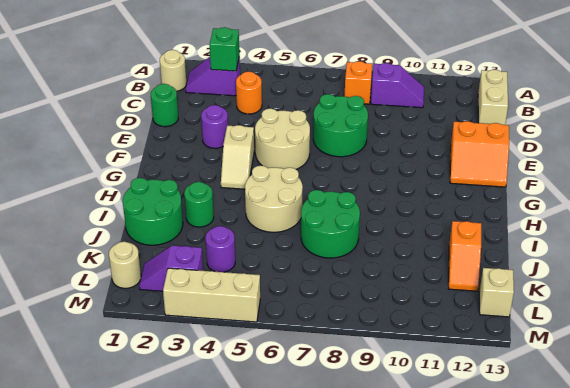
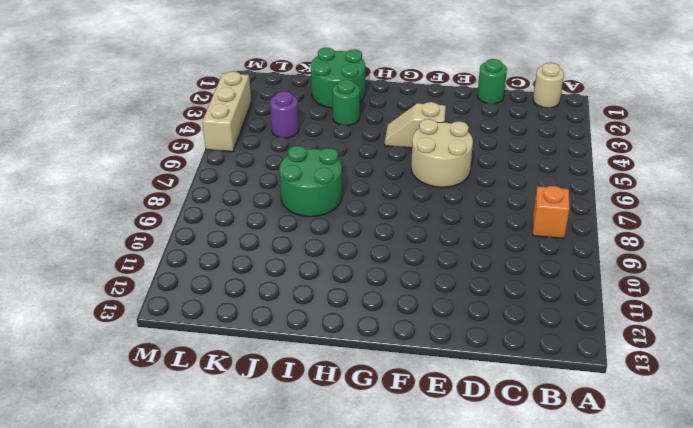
none -> purple 1x2 slope [186,57,240,96]
none -> purple 1x2 slope [371,63,424,108]
none -> tan 1x2 brick [478,70,508,125]

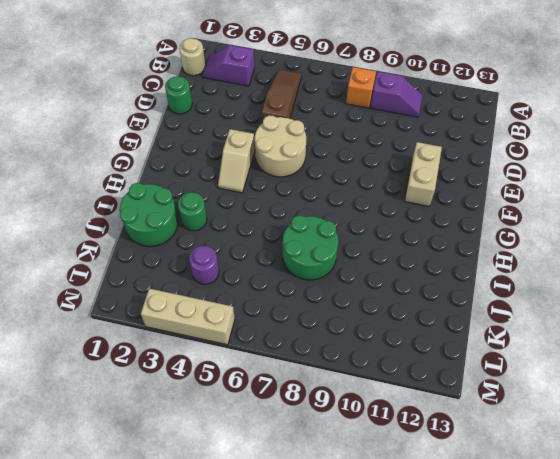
brown 1x3 slope [262,70,302,123] -> none
tan 1x2 brick [405,142,442,206] -> tan 1x2 brick moved to [478,70,508,125]
none -> orange 1x1 round brick [236,72,262,114]
none -> green 2x2 round brick [313,94,368,157]
none -> purple 1x1 round brick [201,105,228,148]

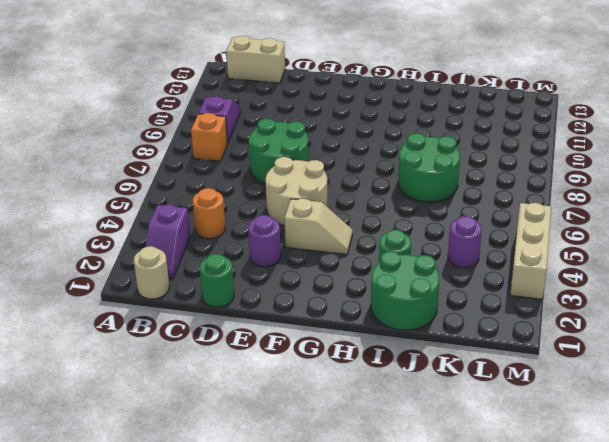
none -> orange 2x2 slope [450,121,509,187]
none -> tan 2x2 round brick [245,166,303,232]
none -> orange 1x2 slope [449,221,481,291]

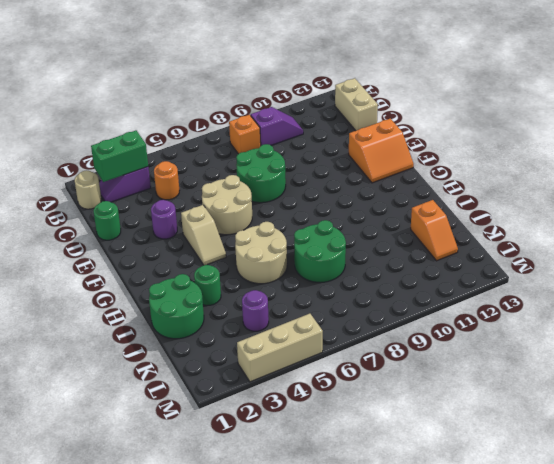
green 1x2 brick [91,130,148,182] -> green 1x1 brick [210,27,239,71]
none -> tan 1x1 round brick [109,242,141,288]
none -> purple 1x2 slope [139,246,203,291]
none -> tan 1x1 brick [479,268,514,317]

